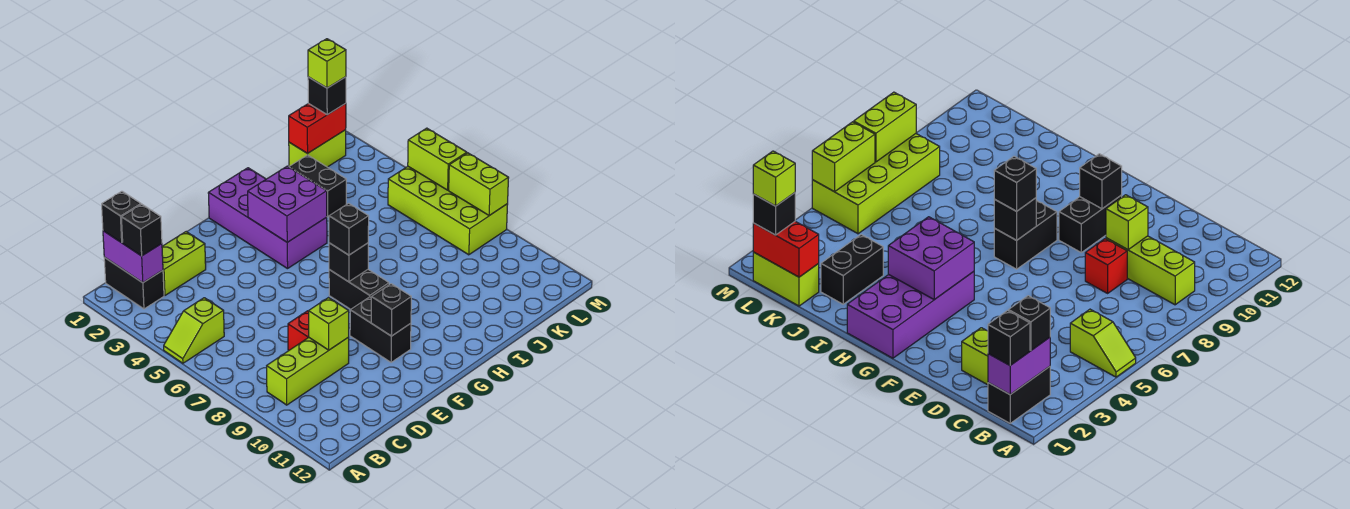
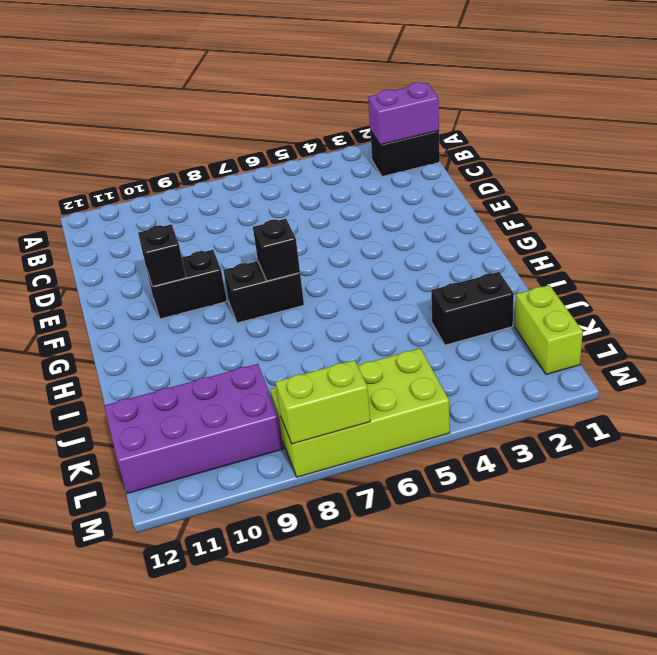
purple 2x4 brick [104,364,284,493] -> purple 2x4 brick moved to [208,168,327,269]
none -> lime 1x2 slope [164,298,224,363]
none -> lime 1x3 brick [267,338,349,405]
none -> lime 1x2 brick [162,232,206,295]

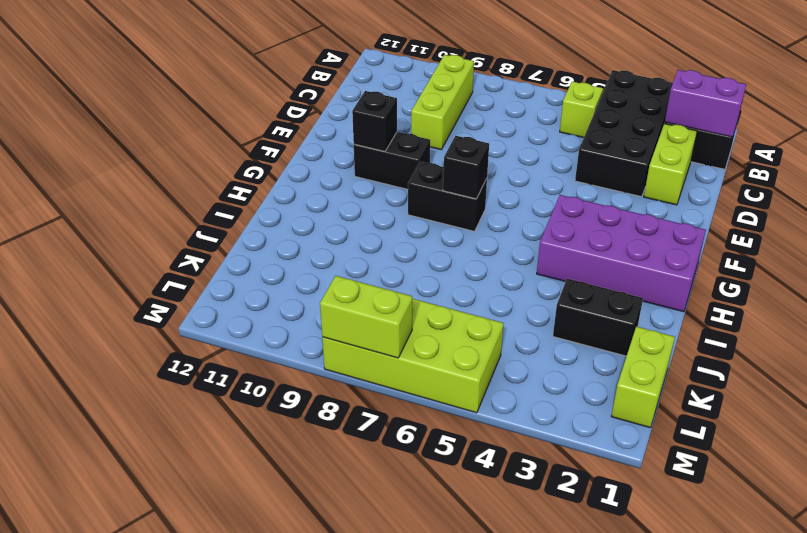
black 2x4 brick [575,70,673,197] -> none
none -> red 1x1 brick [288,311,309,350]
none -> lime 1x1 brick [309,298,349,350]
none -> purple 2x2 brick [248,166,327,242]

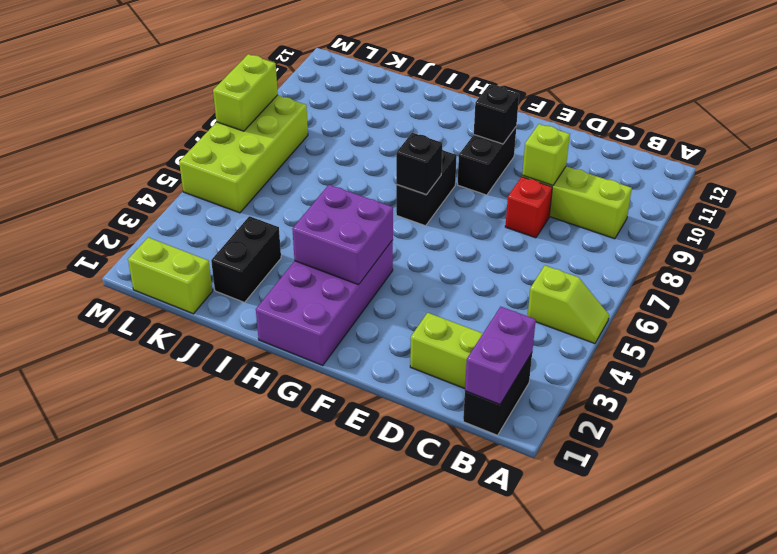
none -> red 1x2 brick [289,103,346,153]
none -> lime 1x2 brick [408,128,467,190]
none -> black 1x1 brick [102,191,141,243]

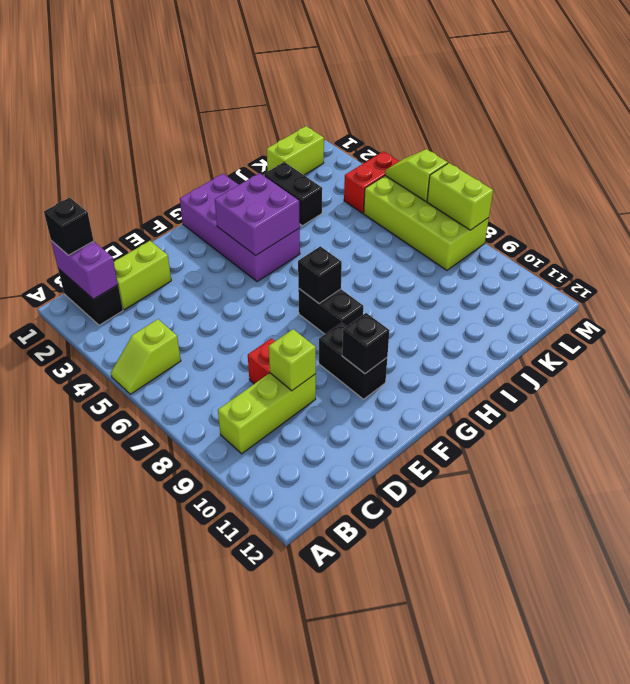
red 1x2 brick [344,151,399,213] -> red 1x2 brick moved to [289,103,346,153]
lime 1x2 slope [385,149,448,201] -> lime 1x2 brick [408,128,467,190]
none -> black 1x1 brick [121,204,162,256]
none -> black 1x1 brick [329,203,369,255]
none -> black 1x1 brick [308,77,346,115]

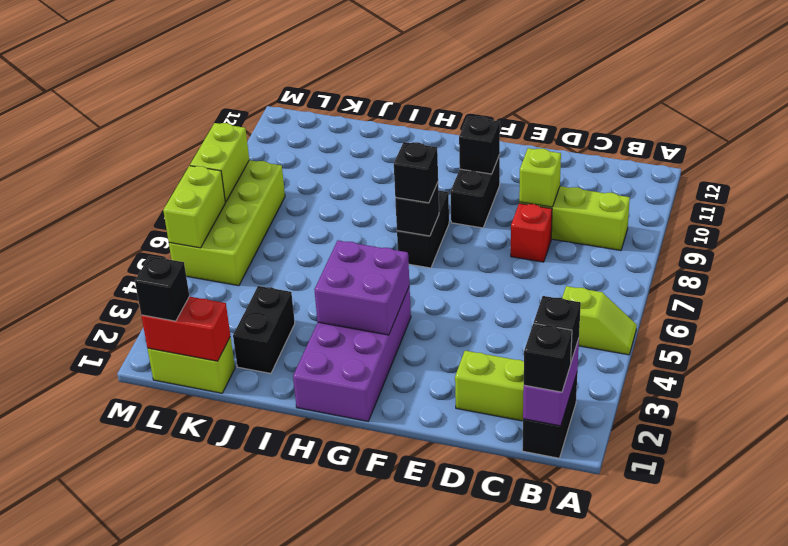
none -> lime 1x1 brick [308,39,346,88]

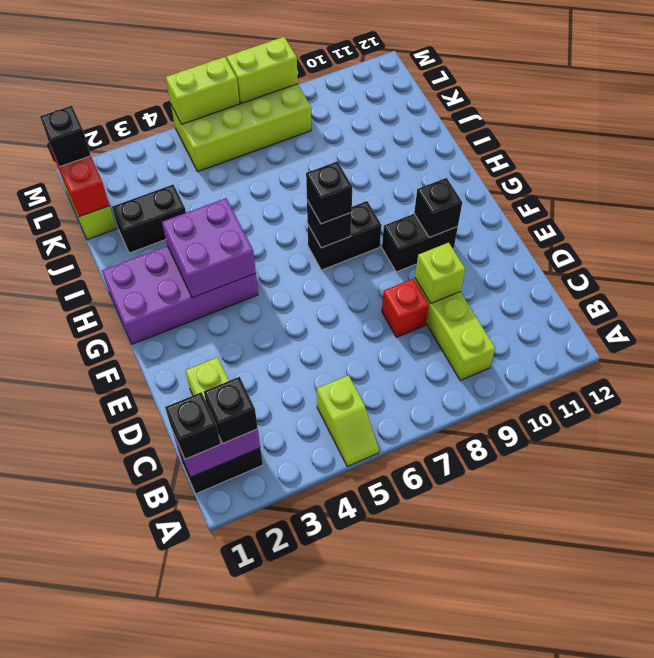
none -> lime 1x1 brick [308,39,346,88]

